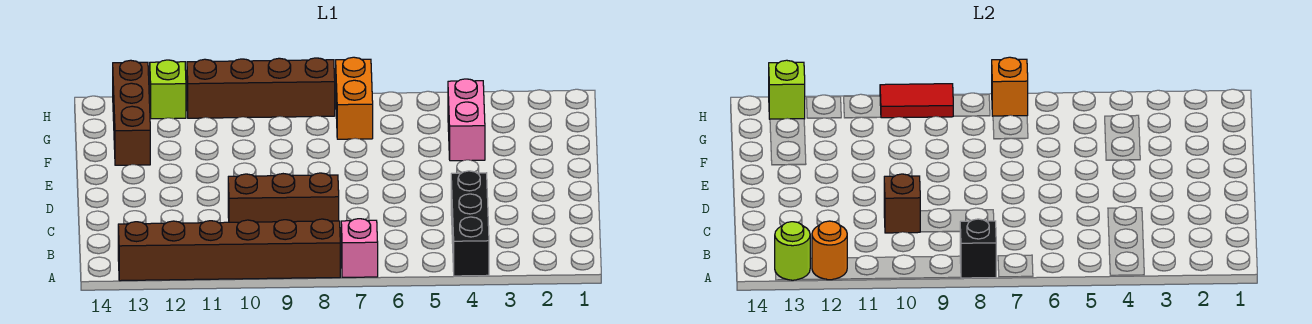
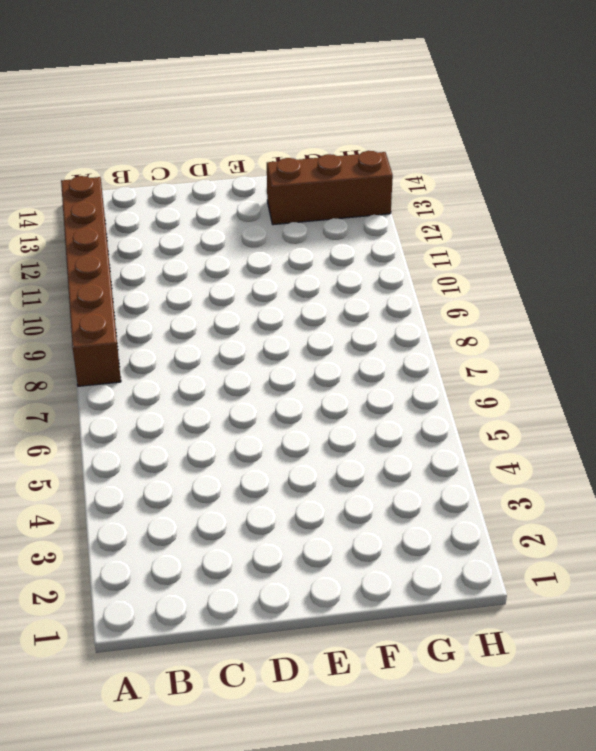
none -> black 1x3 brick [451,171,489,276]
none -> pink 1x1 brick [341,219,378,277]
none -> brown 1x3 brick [228,173,339,222]

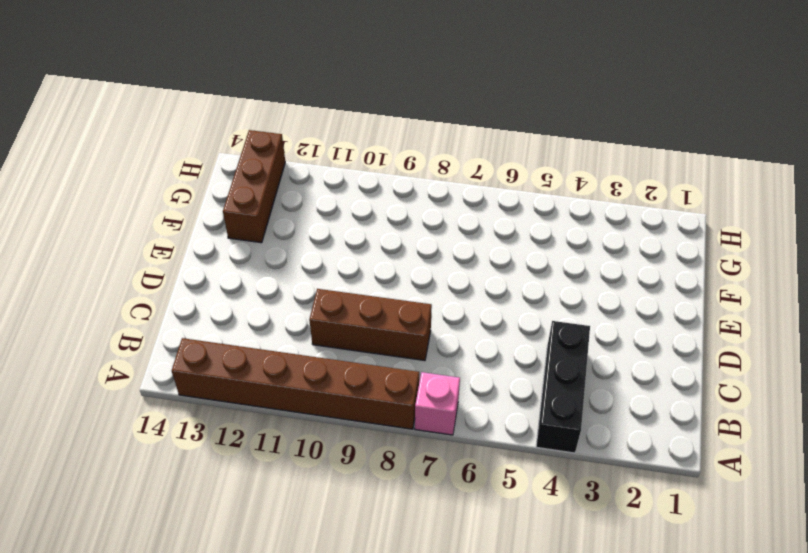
none -> pink 1x2 brick [448,79,485,161]
none -> orange 1x2 brick [336,57,373,139]
none -> brown 1x4 brick [187,58,335,118]

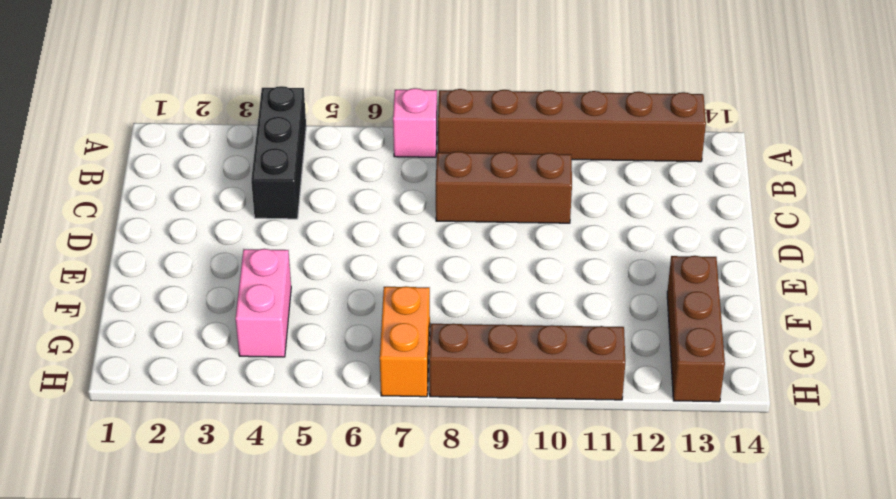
none -> lime 1x1 brick [149,60,186,119]
none -> black 1x1 brick [960,219,996,278]
none -> orange 1x1 round brick [812,221,847,280]

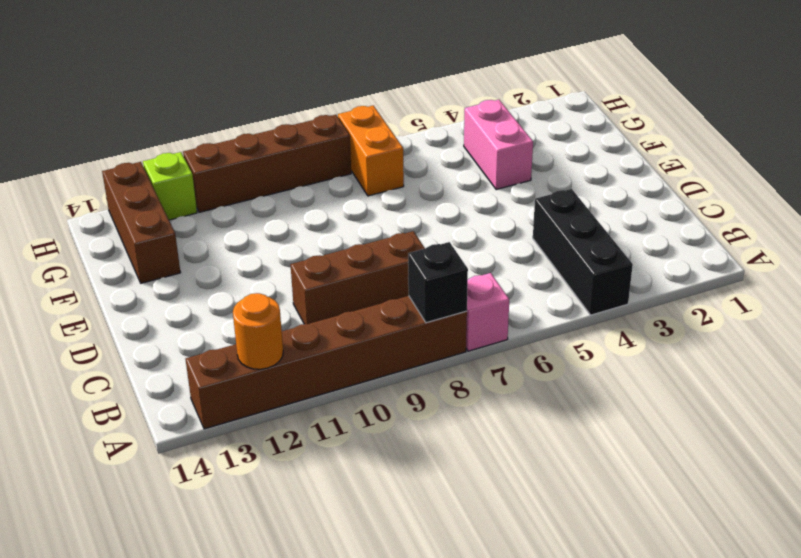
none -> lime 1x1 round brick [775,222,810,280]
none -> brown 1x1 brick [884,174,920,233]
none -> orange 1x1 brick [992,57,1028,116]

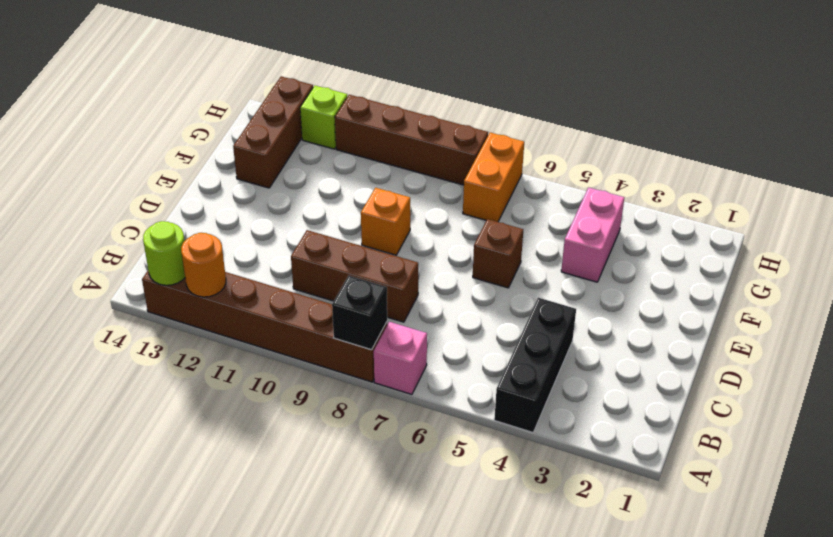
brown 1x1 brick [473,219,523,288] -> brown 1x1 brick moved to [884,174,920,233]
orange 1x1 brick [361,188,410,255] -> orange 1x1 brick moved to [992,57,1028,116]
none -> red 1x2 tile [880,84,953,118]
none -> lime 1x1 brick [769,60,805,119]

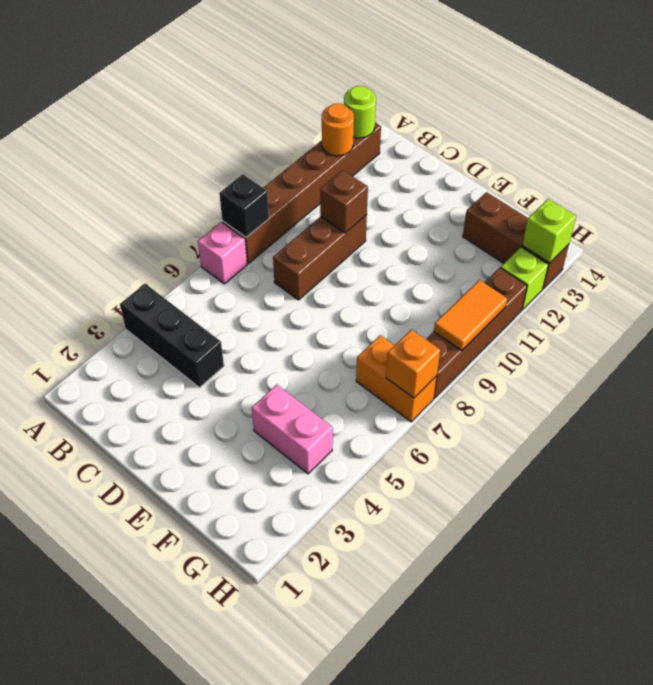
orange 1x2 tile [434,280,507,351] -> red 1x2 tile [880,84,953,118]

